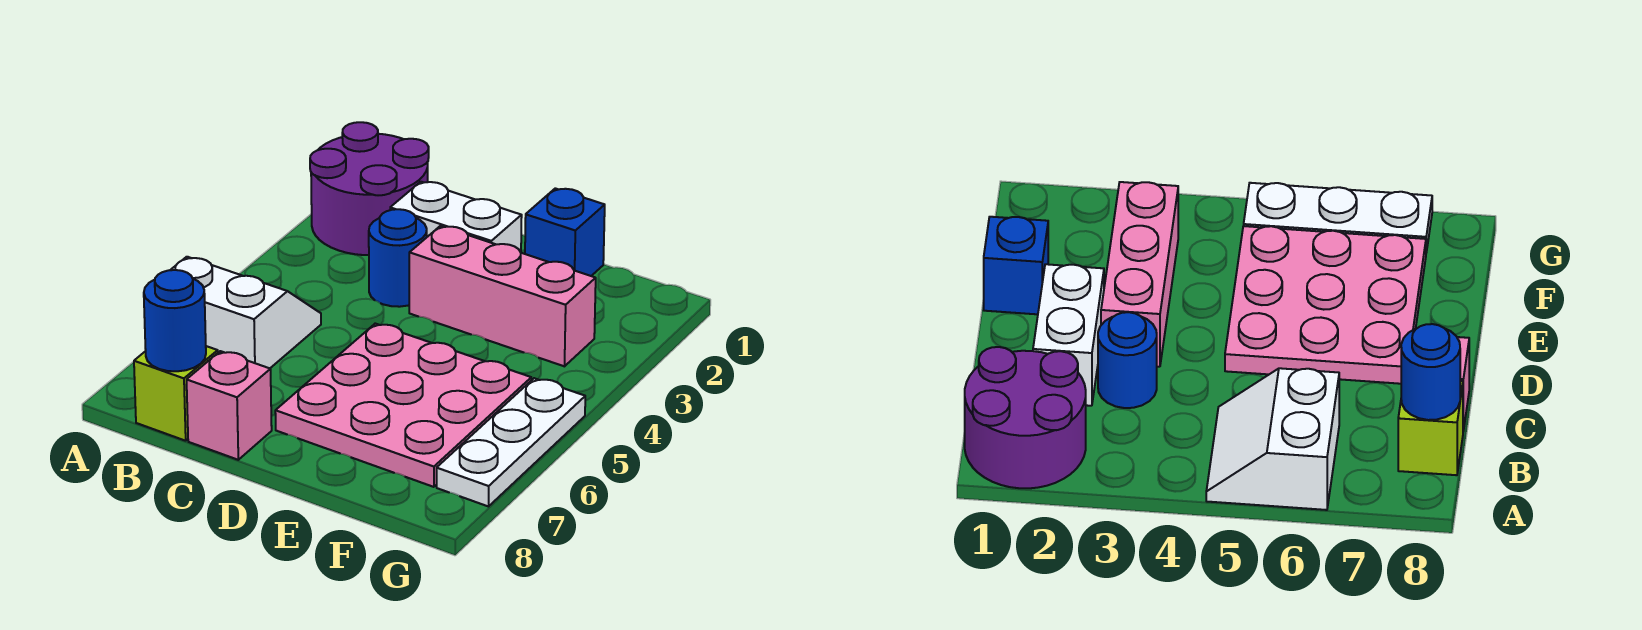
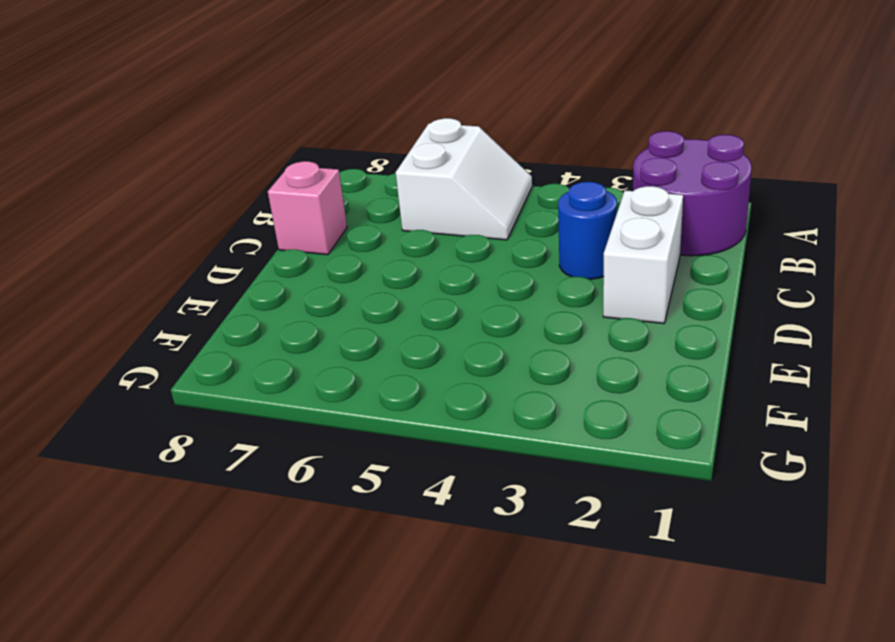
none -> lime 1x1 brick [134,346,218,441]
none -> pink 1x3 brick [409,226,596,366]

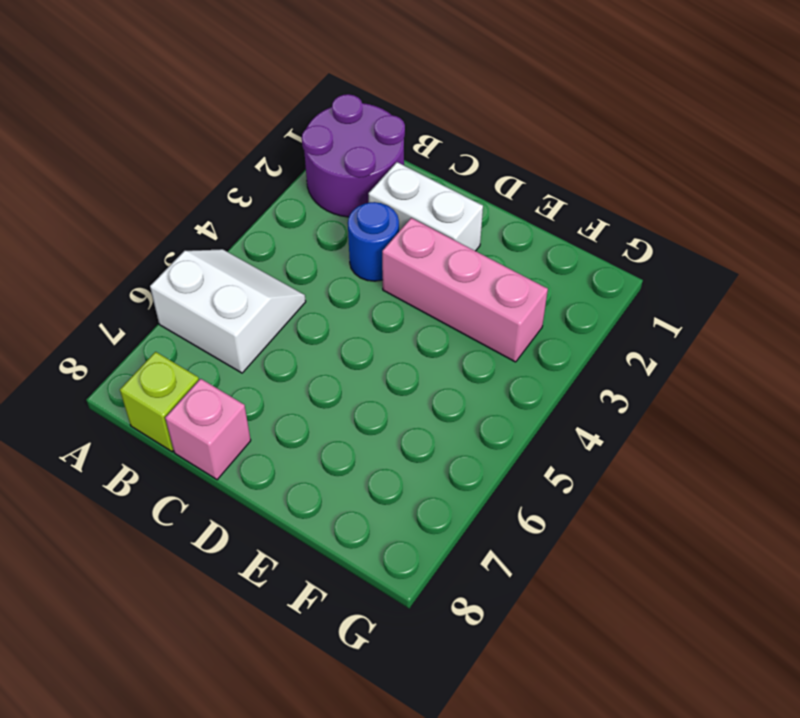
none -> pink 3x3 plate [275,324,531,487]
none -> blue 1x1 brick [525,188,605,276]

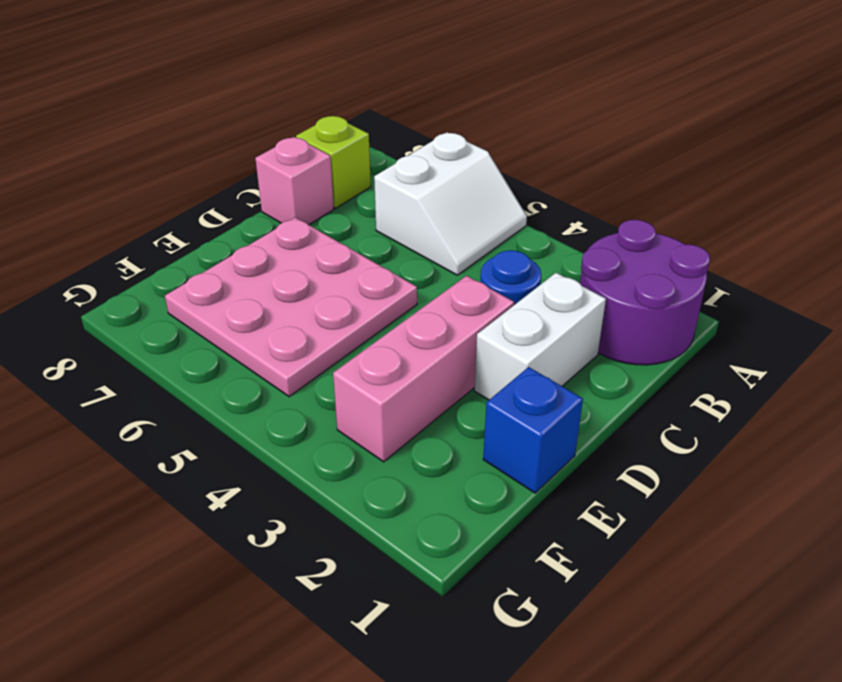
none -> white 1x3 plate [437,378,585,506]
none -> blue 1x1 round brick [144,270,206,371]

